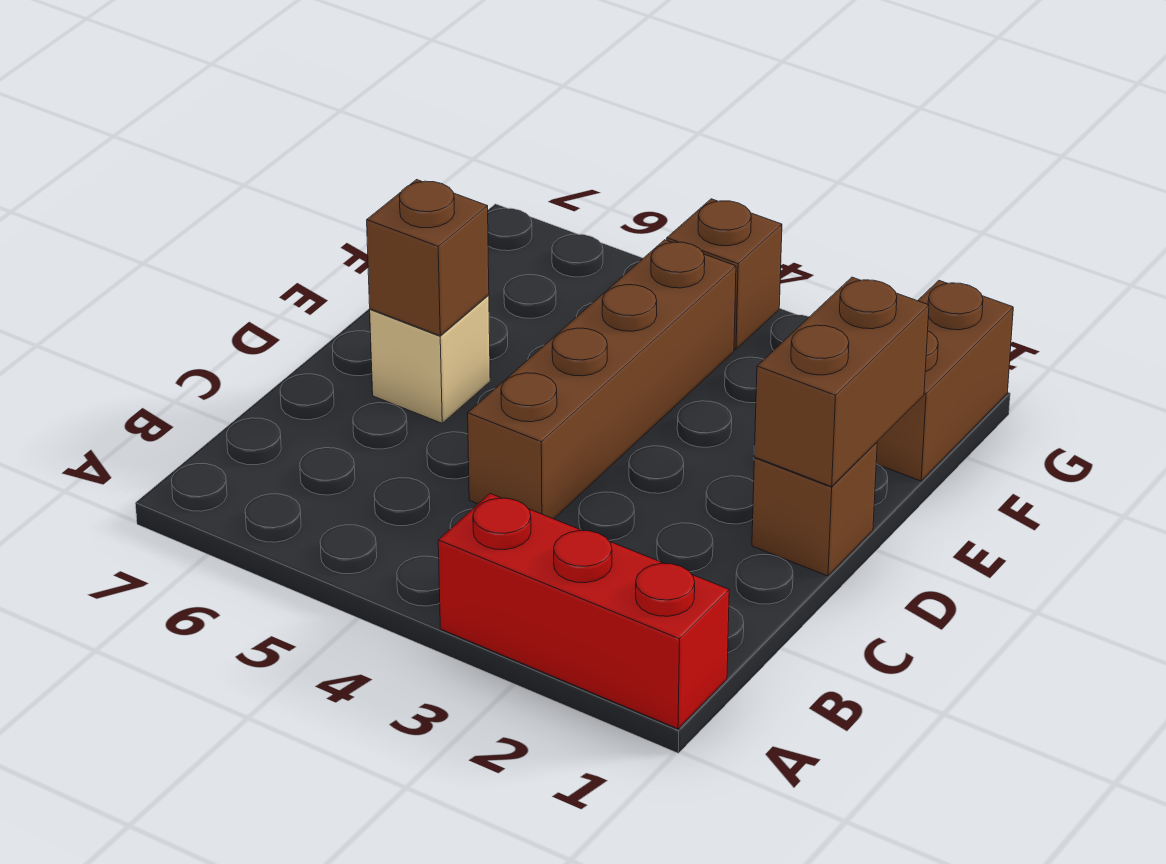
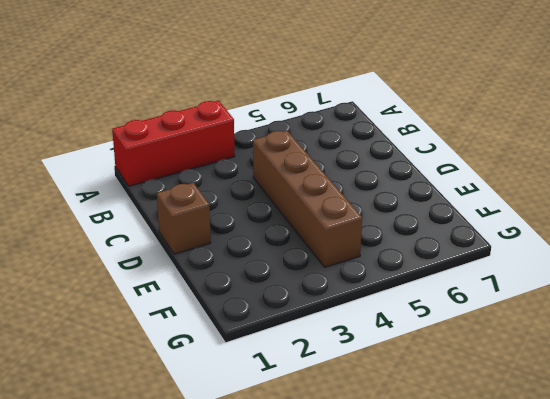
none -> tan 1x1 brick [370,295,490,423]
none -> brown 1x2 brick [876,280,1013,481]

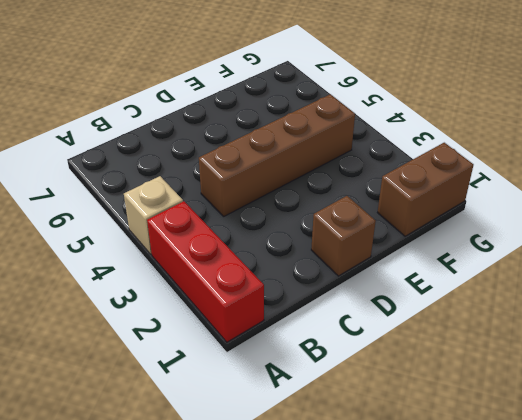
tan 1x1 brick [124,176,183,254] -> tan 1x1 brick moved to [370,295,490,423]
none -> brown 1x1 brick [667,199,782,349]
none -> brown 1x2 brick [754,277,929,487]

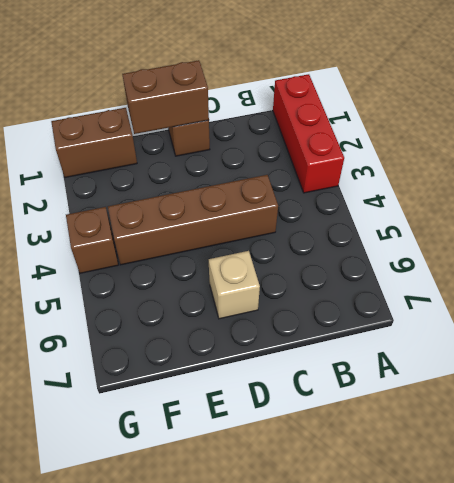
none -> brown 1x1 brick [367,180,489,336]

